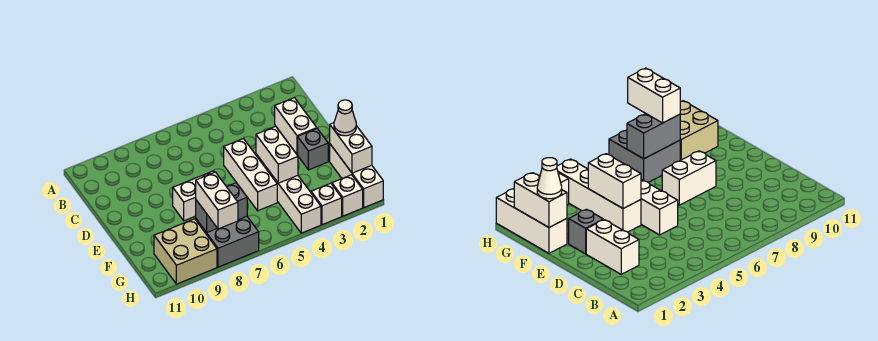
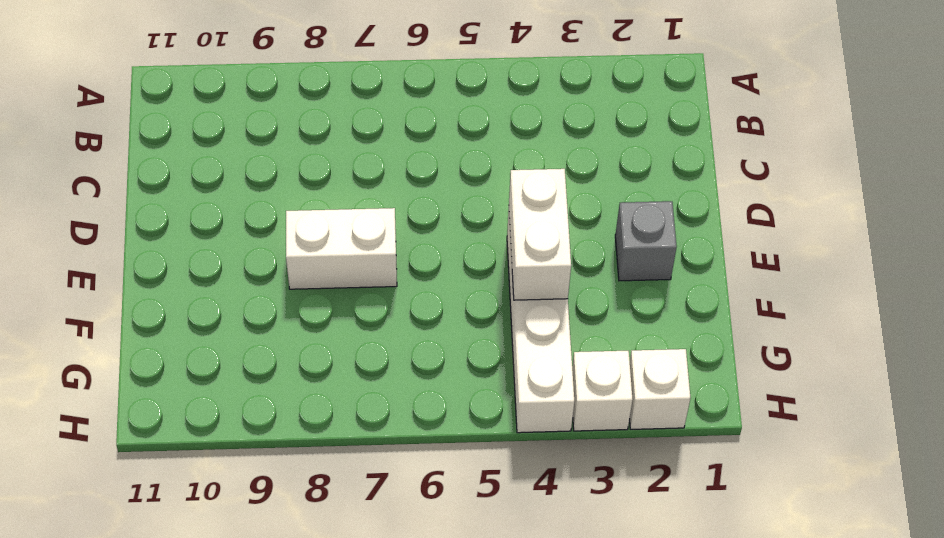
none -> white 1x2 brick [275,98,317,154]
none -> white 1x3 brick [224,138,277,211]
none -> white 1x3 brick [330,144,383,207]

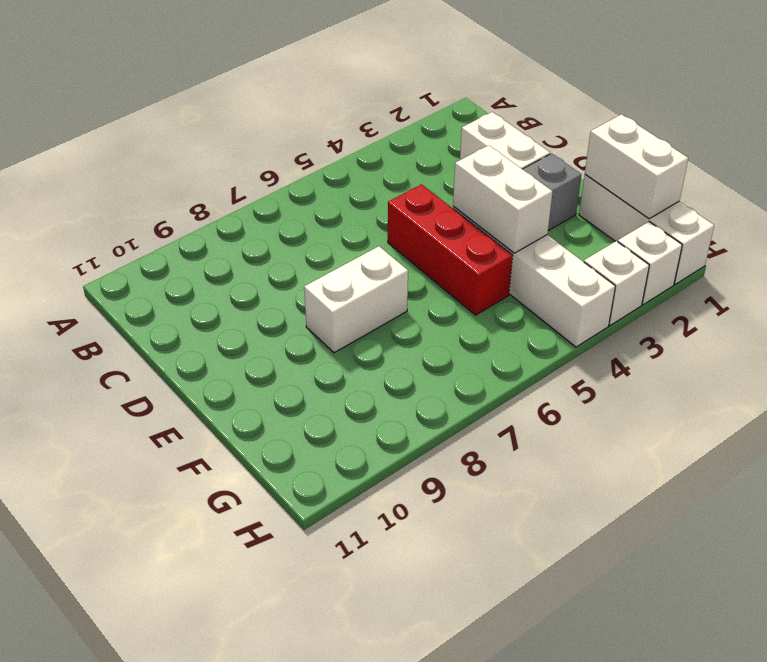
red 1x3 brick [388,184,513,315] -> white 1x3 brick [224,138,277,211]
none -> grey 2x2 brick [196,216,259,267]
none -> tan 2x2 brick [154,219,217,284]
none -> grey 1x2 brick [196,183,247,233]

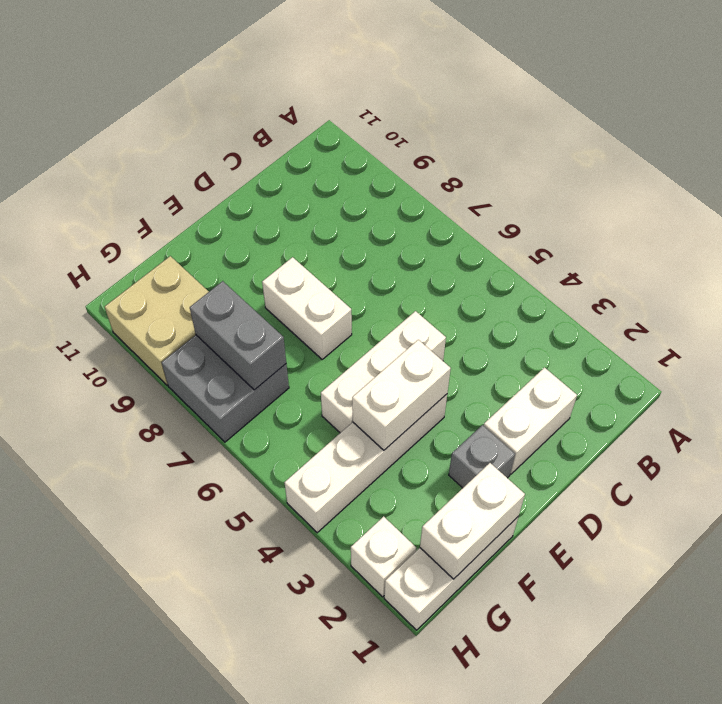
none -> white 1x1 brick [311,183,342,225]
none -> white 1x1 cone [334,100,356,136]
none -> white 1x2 brick [196,172,238,229]

